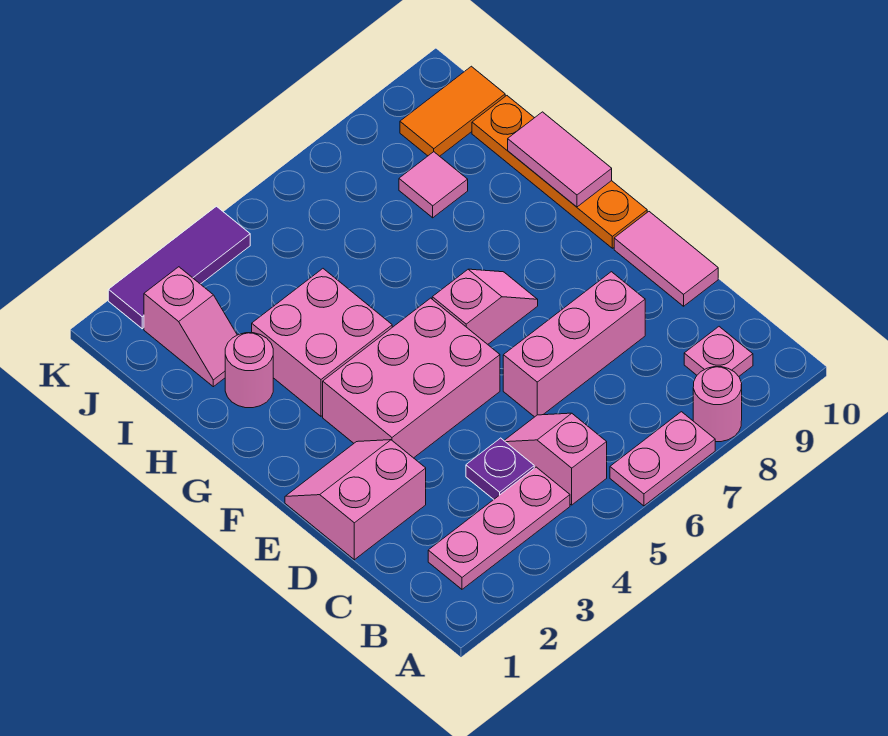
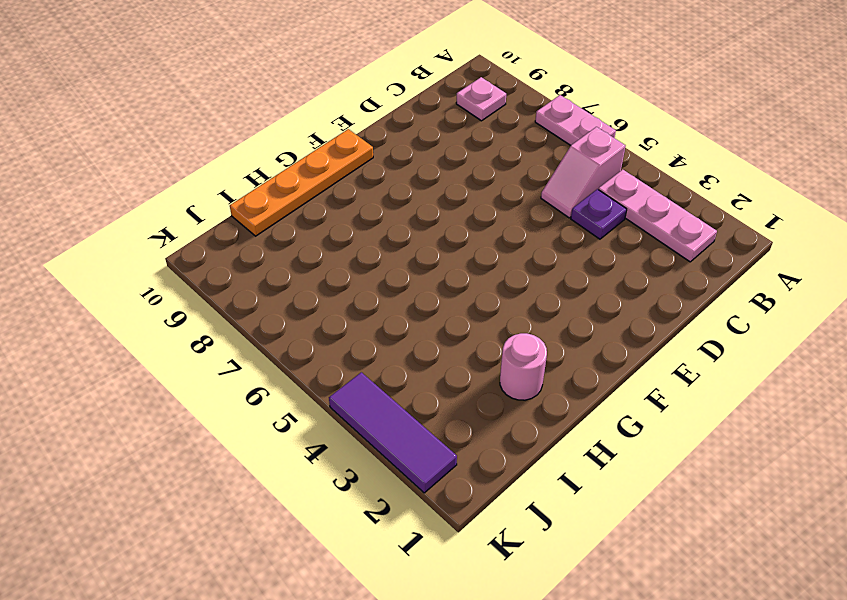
none -> pink 1x1 round brick [693,367,742,442]
none -> pink 2x2 slope [285,440,426,560]
none -> pink 1x3 brick [503,272,645,417]

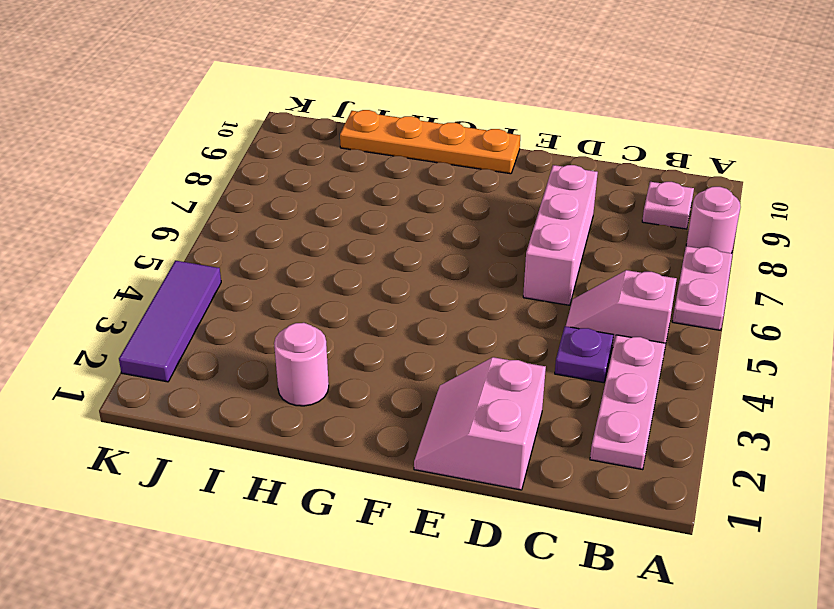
none -> pink 1x2 tile [614,212,718,306]
none -> pink 2x3 brick [323,298,500,458]
none -> pink 1x2 slope [432,269,538,344]

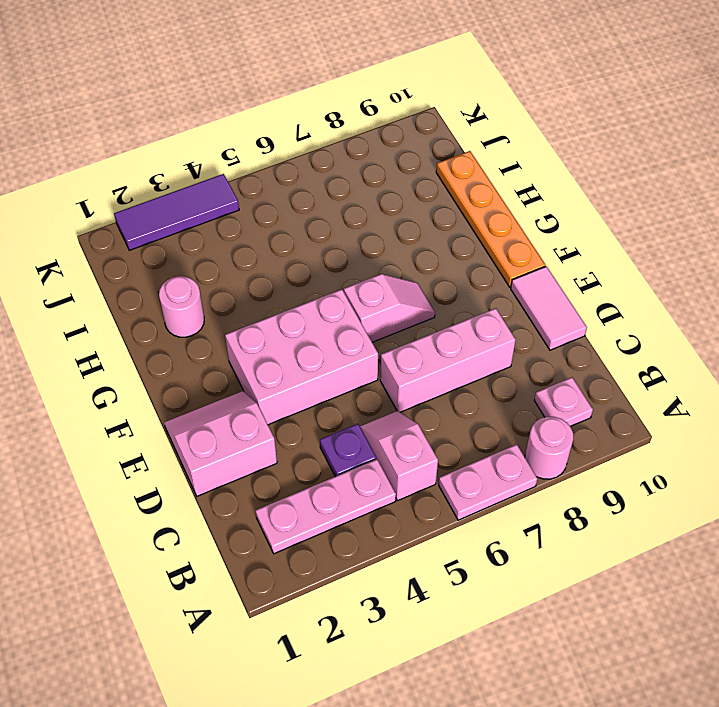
none -> pink 2x2 brick [252,269,392,416]
none -> pink 1x2 slope [144,267,237,387]
none -> pink 1x1 tile [399,152,468,218]

